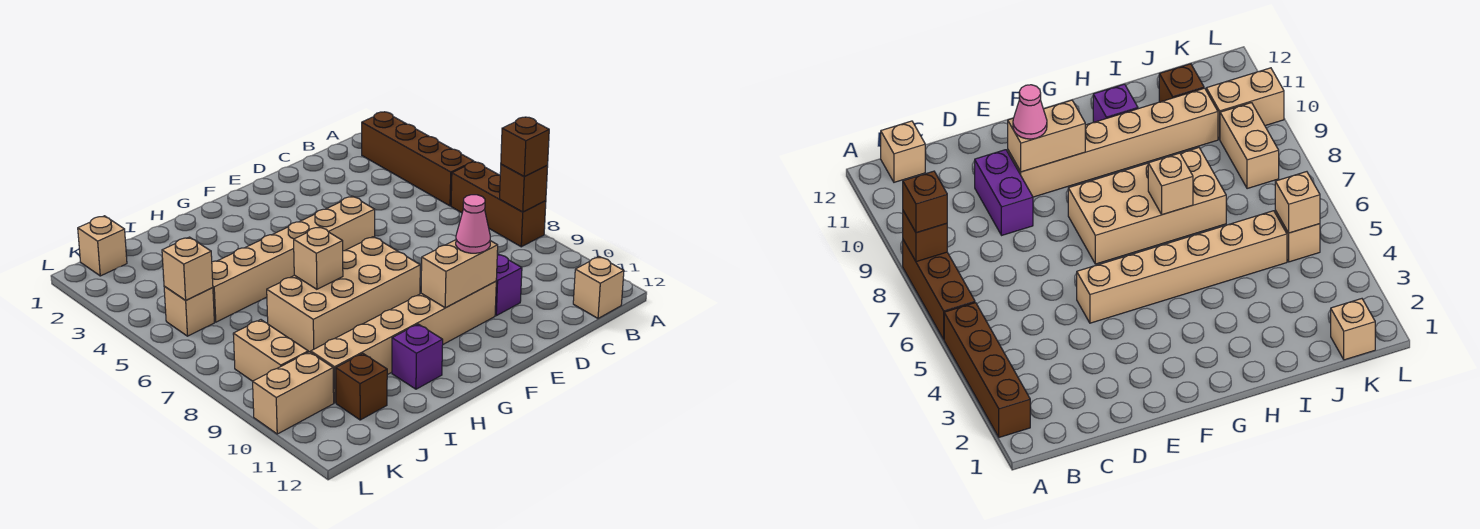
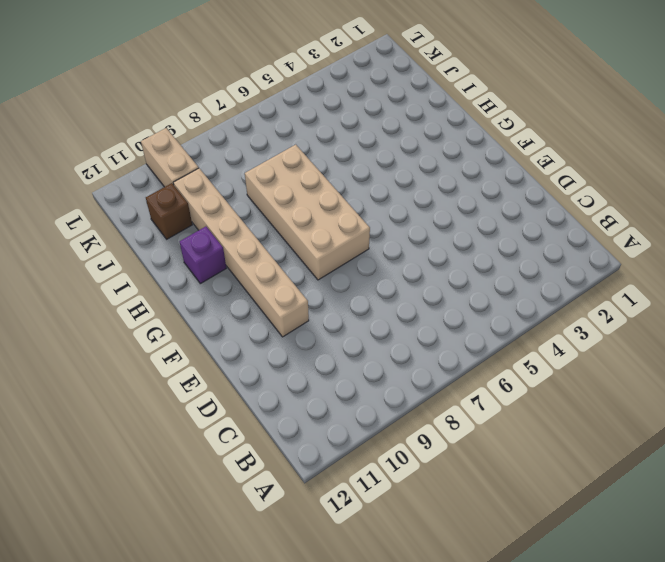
none -> brown 1x4 brick [362,112,474,206]
none -> brown 1x3 brick [451,162,546,247]
none -> tan 1x1 brick [573,257,624,318]

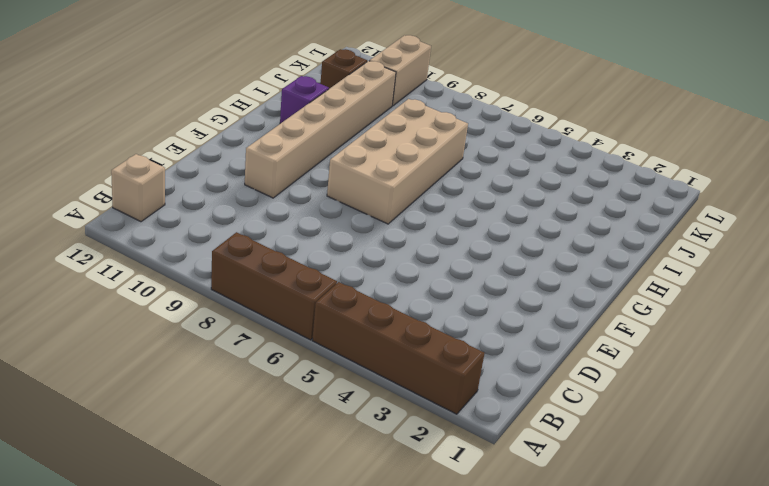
none -> purple 1x2 brick [495,253,522,316]
none -> tan 1x6 brick [212,196,375,322]
none -> tan 1x1 brick [78,216,127,276]

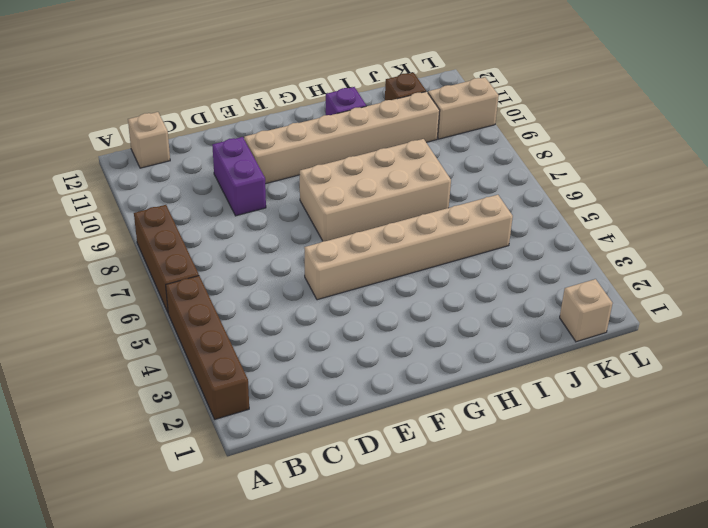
none -> tan 1x1 brick [164,286,214,336]
none -> tan 1x2 brick [233,320,308,381]
none -> brown 1x1 brick [500,164,548,212]

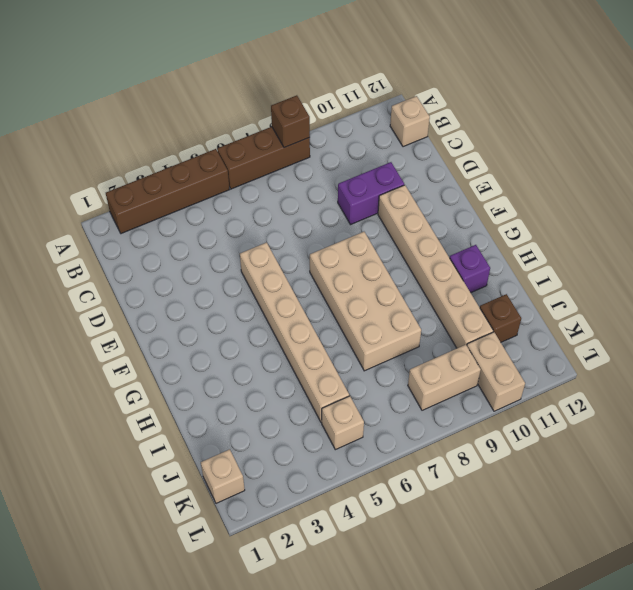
none -> tan 1x2 brick [421,240,498,308]
none -> tan 1x1 brick [294,227,343,289]
none -> tan 1x1 brick [162,237,213,300]

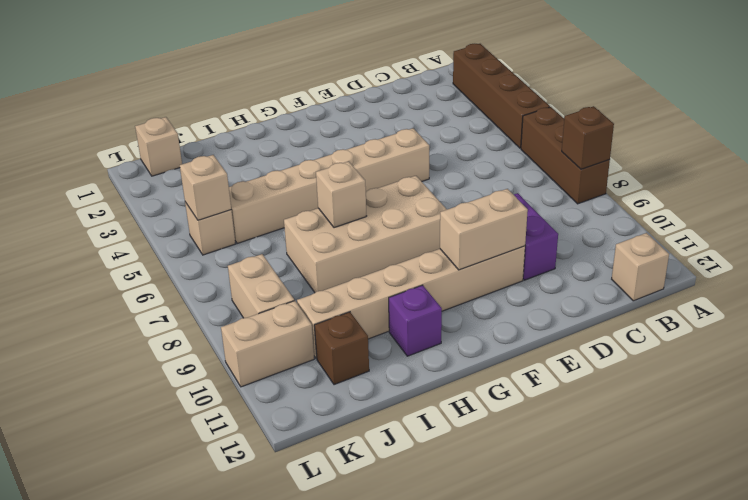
none -> brown 1x1 brick [501,117,549,177]
none -> pink 1x1 cone [456,195,490,253]

